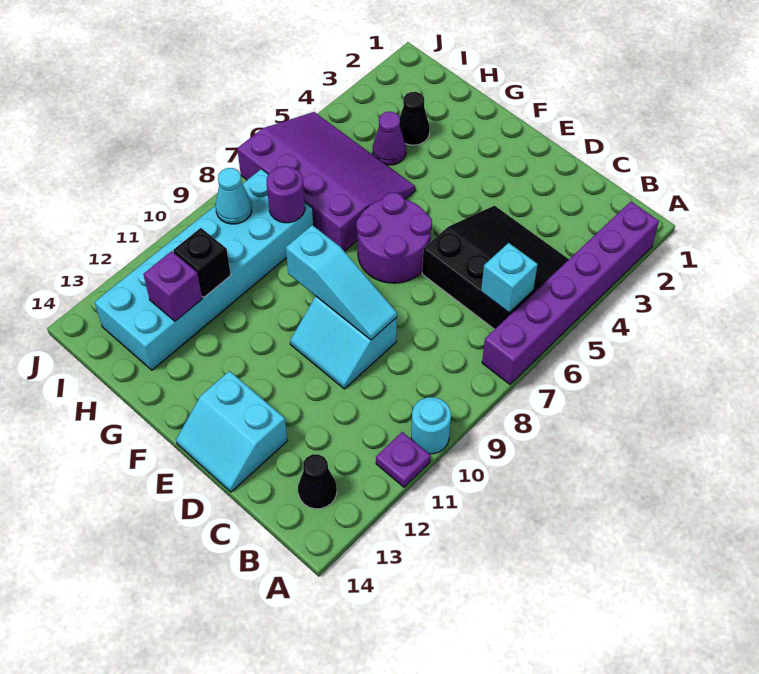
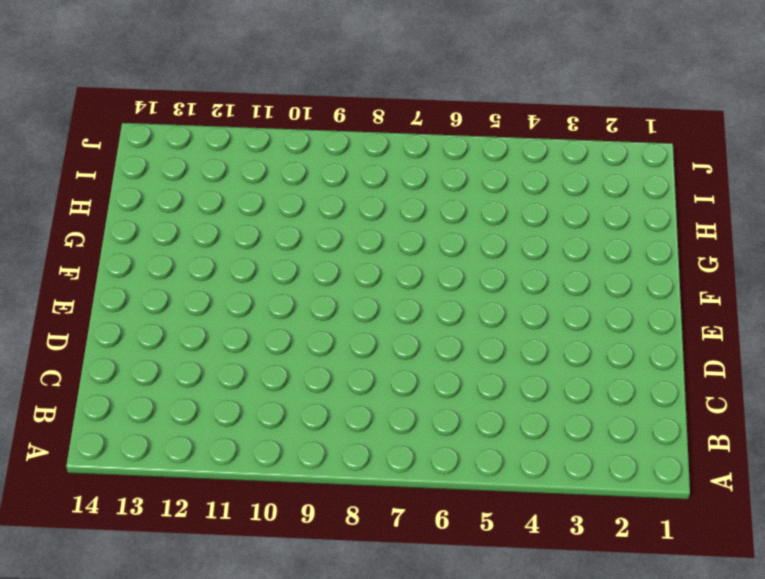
none -> purple 1x6 brick [482,202,659,384]
none -> cyan 1x1 round brick [411,397,451,454]
none -> purple 1x1 plate [376,432,431,487]

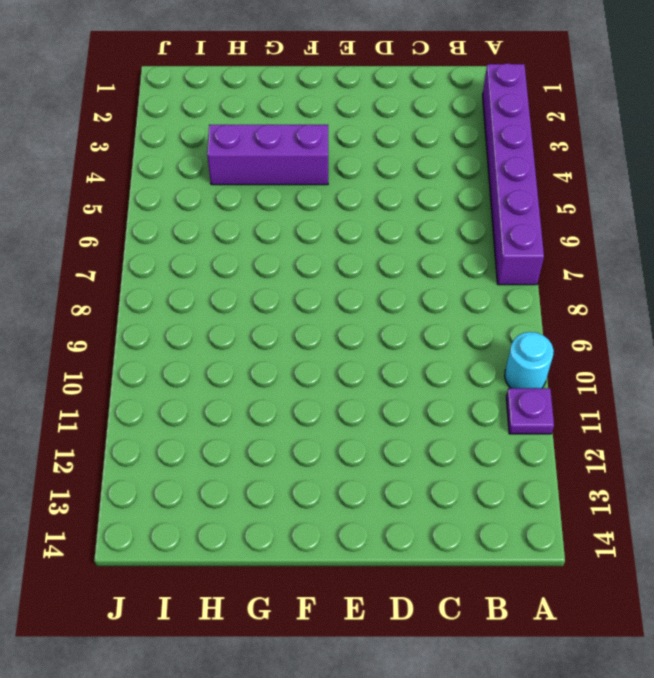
purple 1x3 brick [207,125,328,185] -> purple 1x1 cone [373,112,406,165]
none -> black 3x3 slope [422,206,569,329]
none -> black 1x1 cone [298,454,337,509]
none -> cyan 2x2 slope [290,296,397,389]

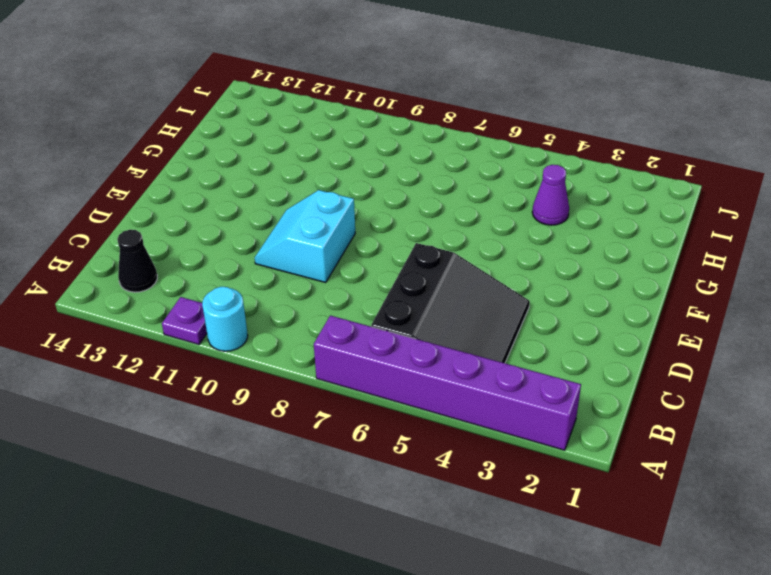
none -> cyan 2x2 slope [176,371,287,492]
none -> purple 2x2 round brick [356,193,432,283]
none -> purple 3x4 slope [237,112,415,251]

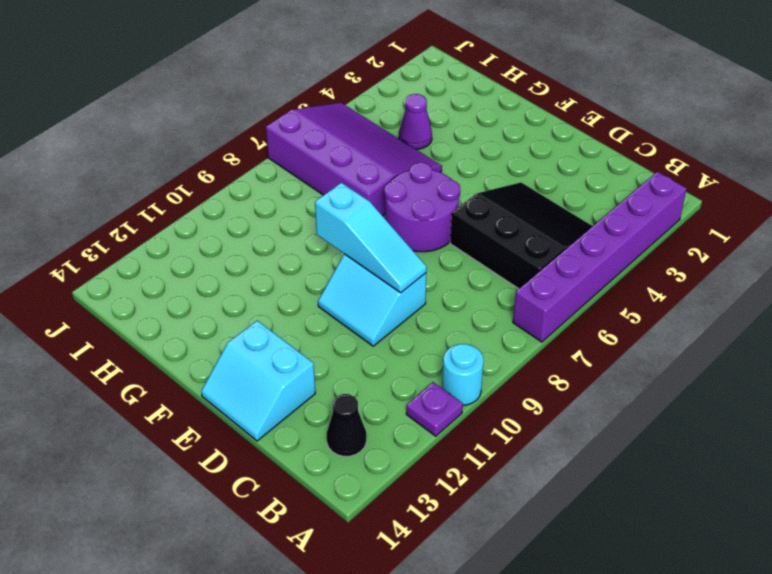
none -> black 1x1 cone [400,92,430,145]
none -> cyan 2x6 brick [95,169,314,370]
none -> cyan 1x1 brick [481,243,538,313]

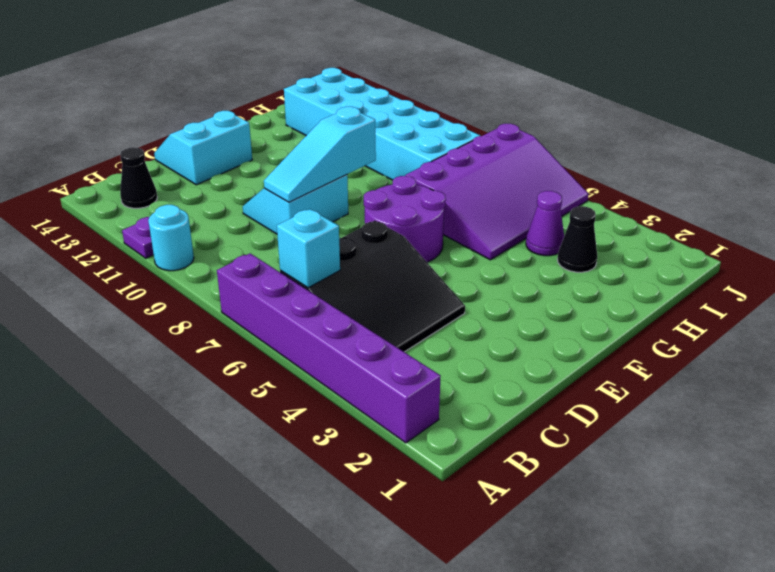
none -> purple 1x1 round brick [267,166,305,223]
none -> black 1x1 brick [173,228,231,297]
none -> purple 1x1 brick [143,251,202,321]

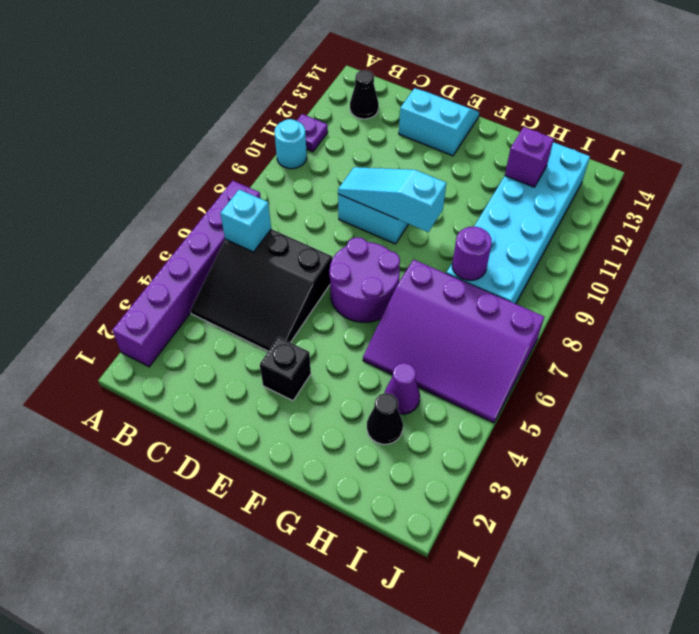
black 1x1 brick [260,337,311,401] -> black 1x1 brick moved to [173,228,231,297]
none -> cyan 1x1 cone [216,168,252,224]

